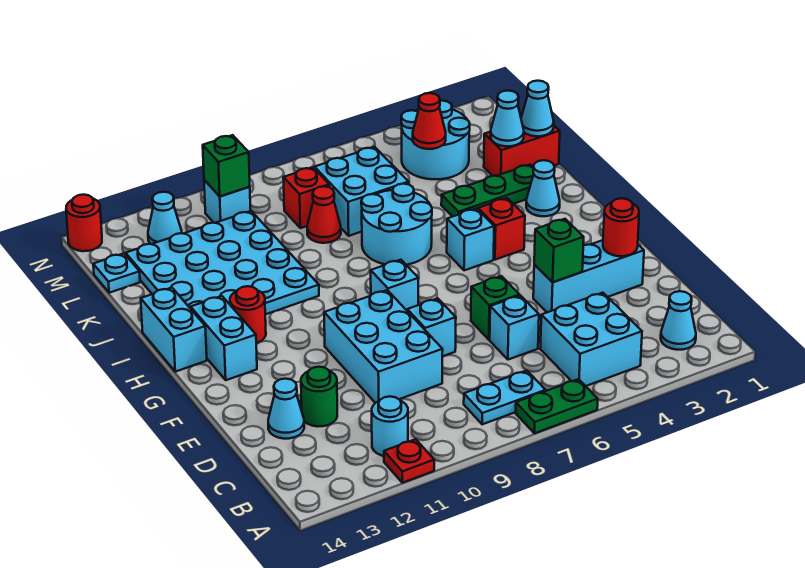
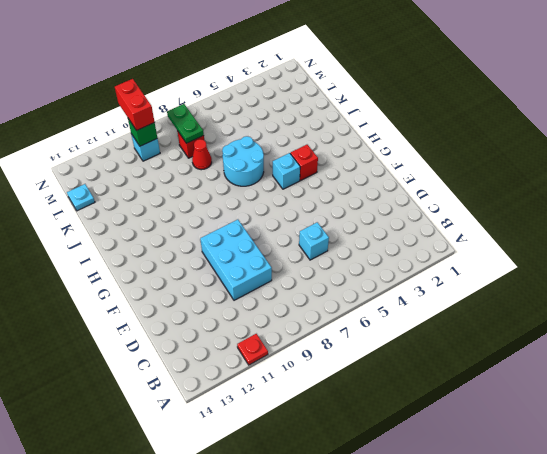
green 1x2 plate [167,104,204,143] -> green 1x2 plate turned to [516,379,598,433]
red 1x2 brick [115,79,155,131] -> red 1x2 brick turned to [484,126,560,176]
none -> cyan 1x1 cone [661,291,696,350]
none -> cyan 2x2 brick [540,293,642,386]
none -> cyan 1x2 plate [464,370,546,424]
none -> cyan 1x1 round brick [372,397,408,456]

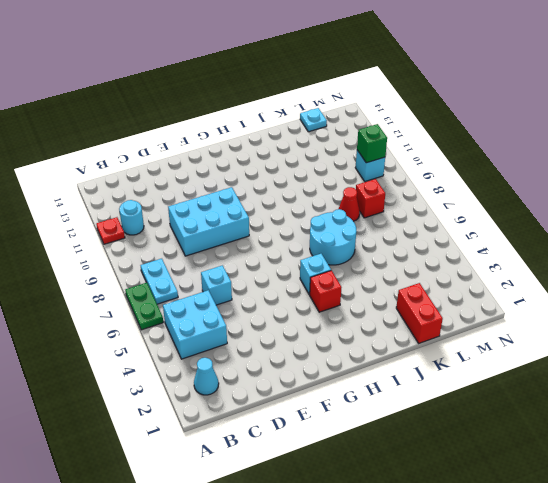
none -> green 1x1 round brick [301,367,337,427]
none -> cyan 1x1 cone [268,379,304,439]
none -> cyan 1x3 brick [533,240,644,312]
none -> green 1x1 brick [471,276,520,340]

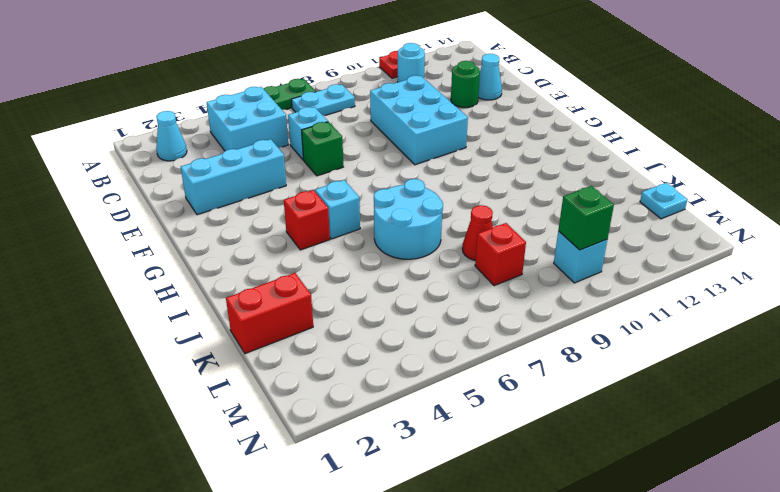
none -> cyan 1x1 brick [407,298,456,356]
none -> cyan 1x1 brick [371,260,418,310]
none -> cyan 1x2 brick [191,296,257,380]
none -> red 1x1 round brick [230,286,266,343]

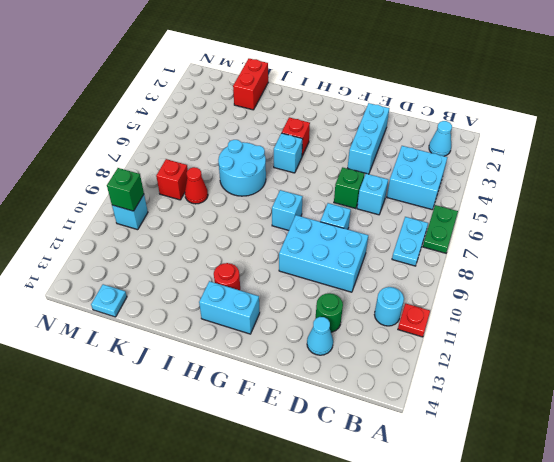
none -> cyan 1x2 brick [141,288,207,372]
none -> cyan 1x1 cone [526,160,560,216]
none -> cyan 4x4 plate [126,211,319,314]
none -> green 1x3 plate [441,165,534,217]

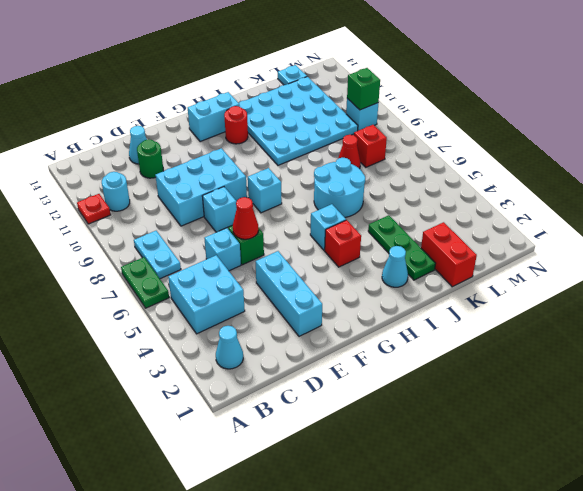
red 1x1 cone [233,197,258,239] -> red 1x1 cone moved to [413,93,446,149]
none -> cyan 1x2 brick [141,288,207,372]
none -> cyan 2x2 brick [315,147,409,236]
none -> cyan 2x2 round brick [401,101,470,179]
none -> cyan 1x1 cone [148,192,182,244]

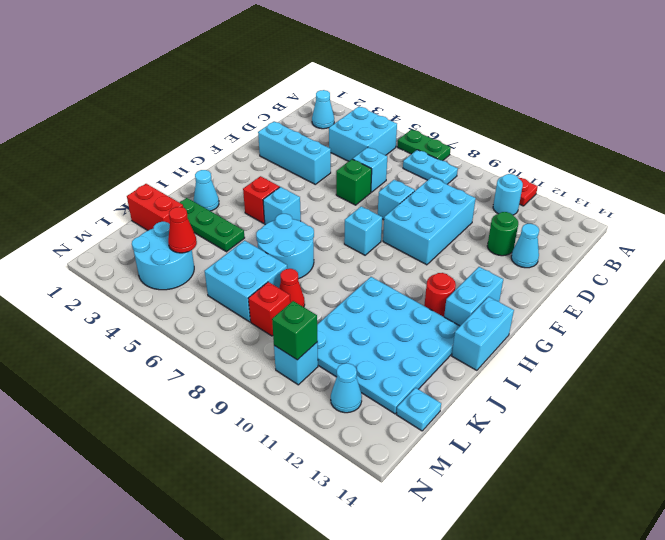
none -> red 1x1 round brick [66,195,102,251]
none -> red 1x1 round brick [603,198,639,256]
none -> green 1x1 brick [534,219,584,282]
none -> cyan 1x1 cone [521,81,554,136]

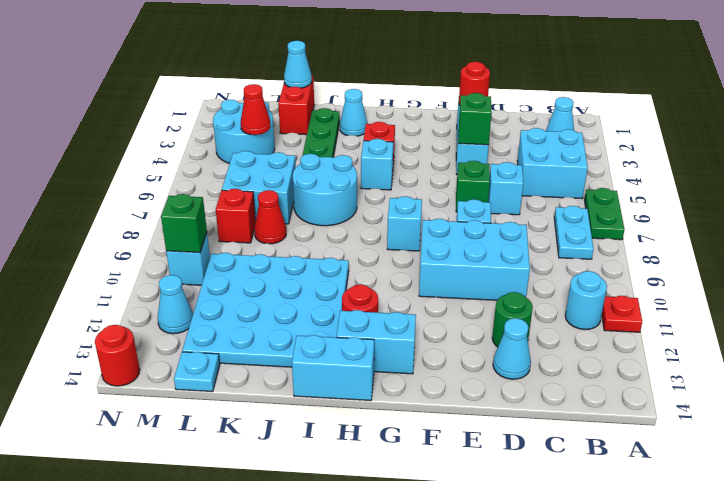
none -> cyan 1x1 cone [491,91,524,146]

